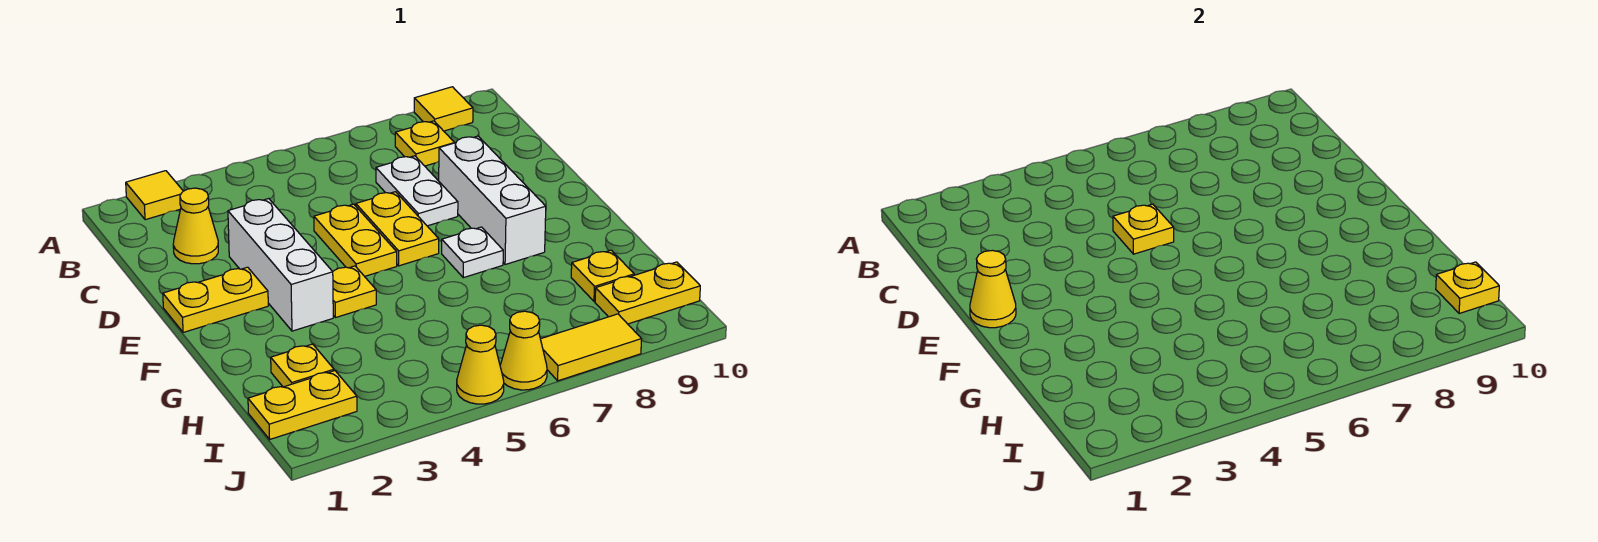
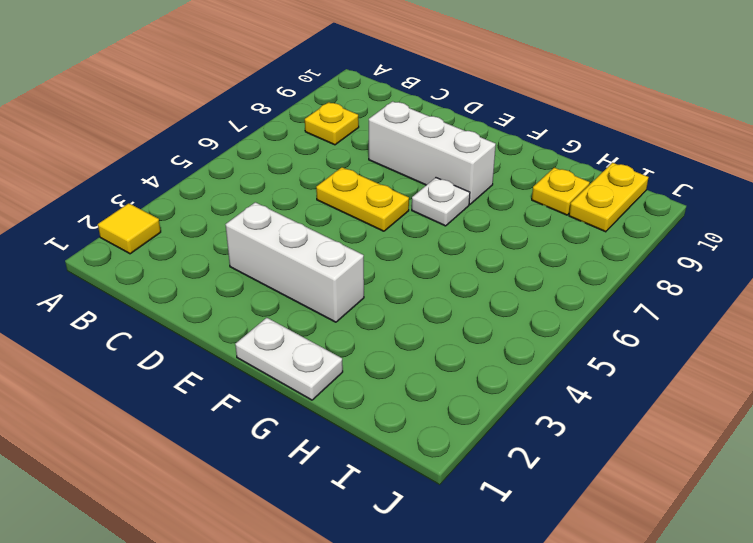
white 1x2 plate [235,318,343,400] -> white 1x2 plate moved to [376,156,458,226]
none -> yellow 1x1 tile [414,87,473,131]
none -> yellow 1x1 cone [173,188,218,264]
none -> yellow 1x2 plate [314,204,397,276]

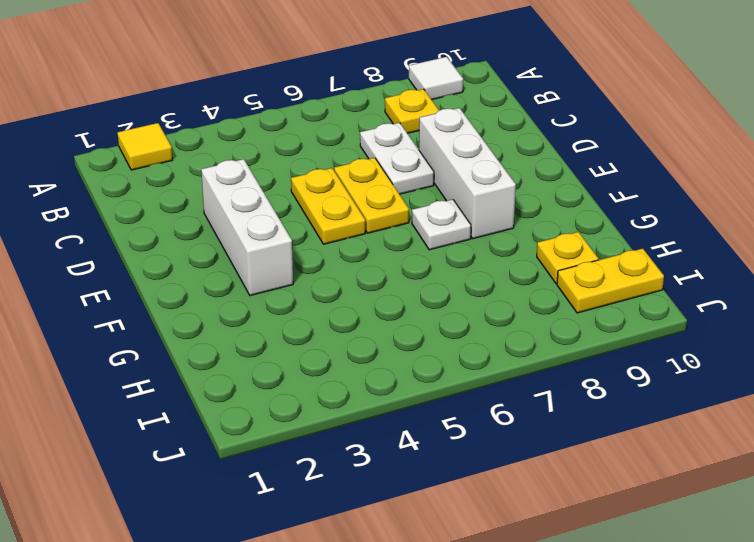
white 1x1 tile [409,57,463,100] -> yellow 1x1 tile [414,87,473,131]
none -> yellow 1x1 cone [173,188,218,264]
none -> yellow 1x2 plate [163,267,268,332]
none -> yellow 1x1 plate [333,266,376,318]

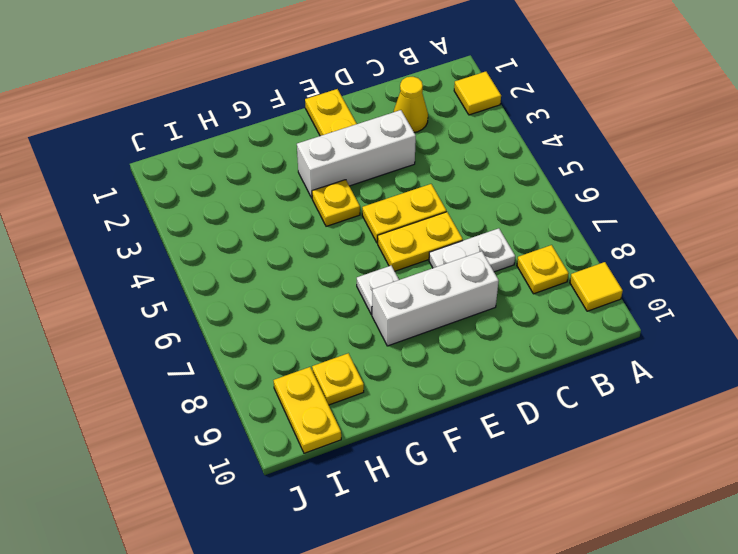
none -> yellow 1x1 plate [271,344,334,387]
none -> yellow 1x2 plate [248,371,357,439]
none -> yellow 1x1 cone [457,325,504,404]

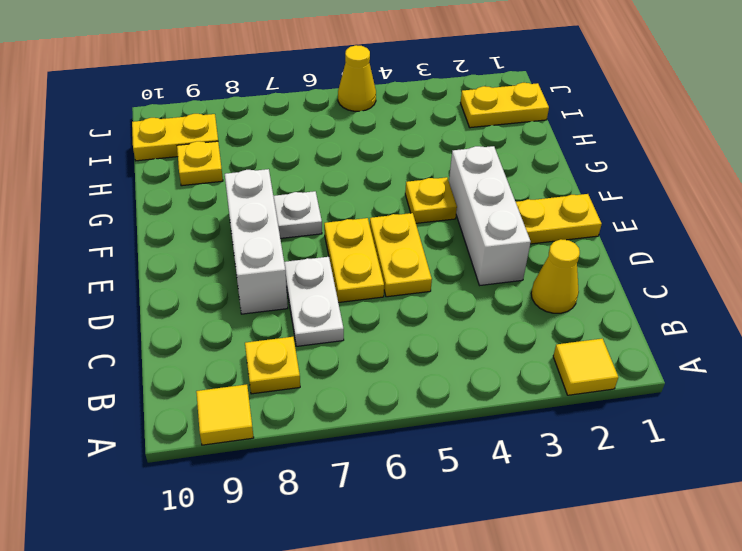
none -> yellow 1x1 plate [271,344,334,387]
none -> yellow 1x1 cone [500,311,547,390]
none -> yellow 1x2 tile [541,314,642,381]

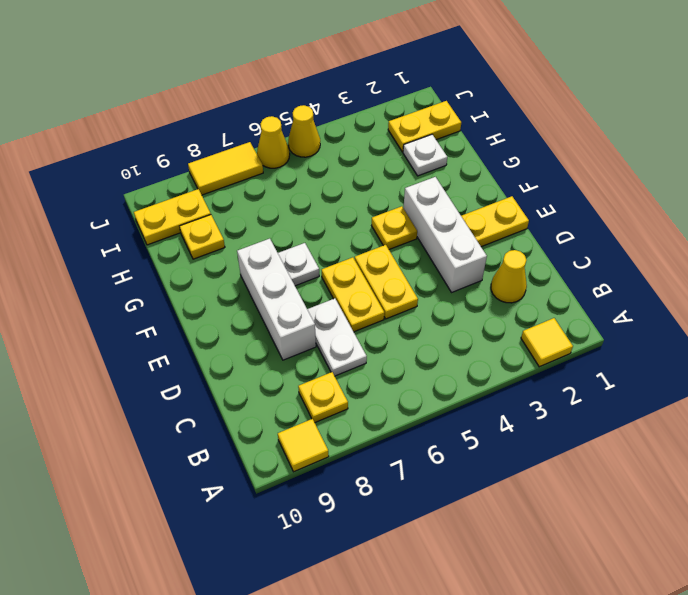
white 1x1 plate [403,135,447,176] -> yellow 1x1 plate [271,344,334,387]
none -> yellow 1x1 plate [1113,204,1174,254]
none -> yellow 1x1 cone [970,250,1016,328]
none -> yellow 1x1 plate [1436,262,1499,314]

